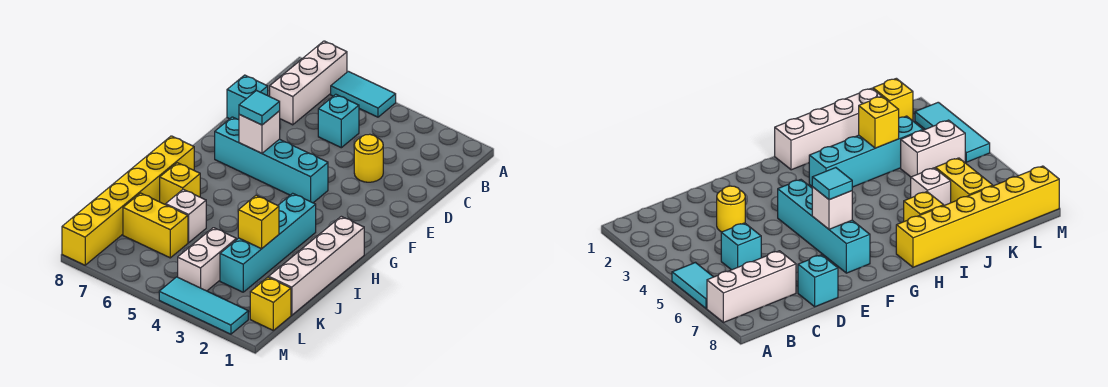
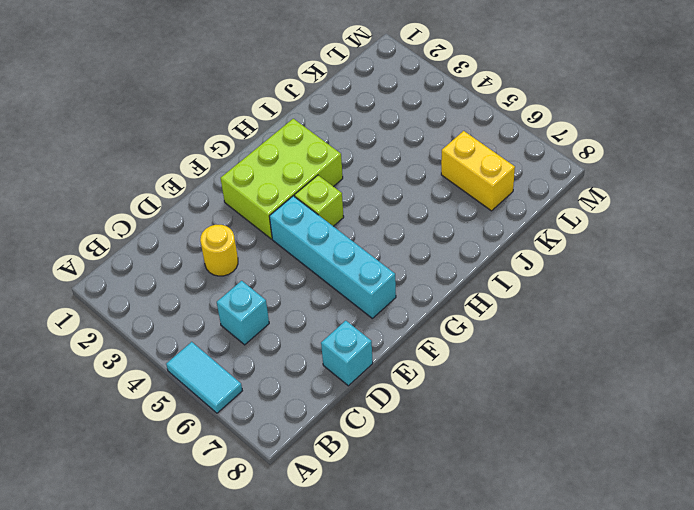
lime 2x3 brick [221,119,343,239] -> cyan 1x4 brick [220,193,316,292]
lime 1x1 brick [295,175,344,226] -> none
none -> white 1x3 brick [270,41,347,125]
none -> white 1x4 brick [269,216,364,315]
none -> yellow 1x6 brick [62,136,194,265]

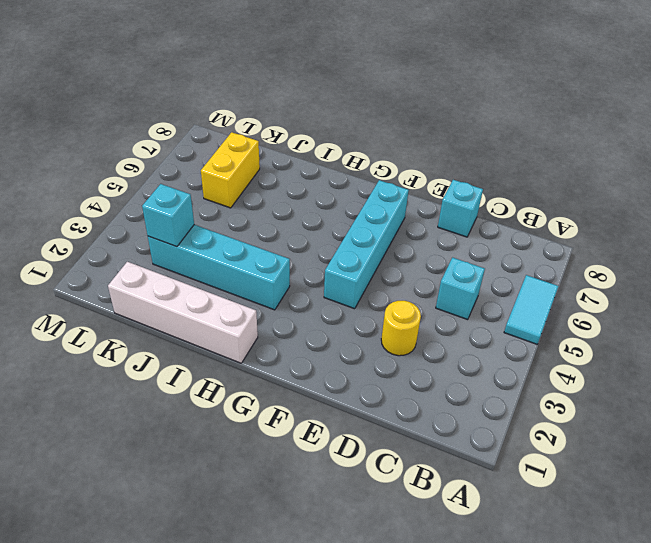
cyan 1x1 brick [142,184,194,247] -> none
none -> white 1x3 brick [270,41,347,125]
none -> yellow 1x6 brick [62,136,194,265]
none -> yellow 1x1 brick [160,163,200,205]

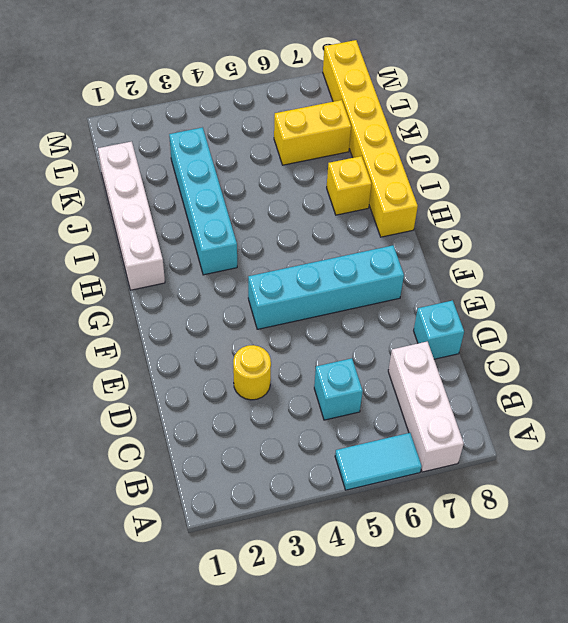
none -> white 1x1 brick [166,189,206,243]
none -> white 1x2 brick [178,228,236,291]
none -> yellow 1x1 brick [250,277,291,330]

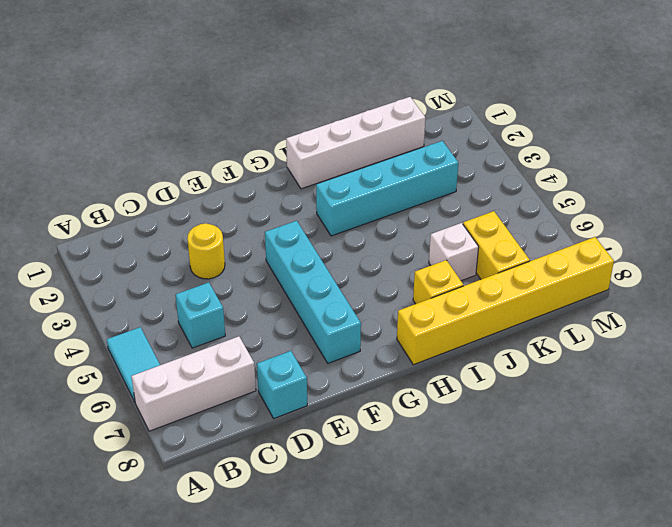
none -> white 1x2 brick [178,228,236,291]
none -> yellow 1x1 brick [250,277,291,330]
none -> cyan 1x3 tile [159,277,248,334]

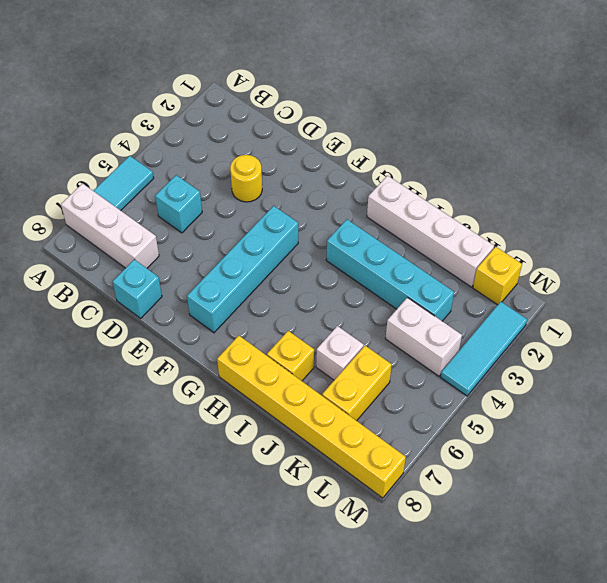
none -> white 1x1 brick [239,111,280,153]
none -> yellow 1x1 brick [238,195,279,249]
none -> cyan 1x1 tile [239,91,280,125]

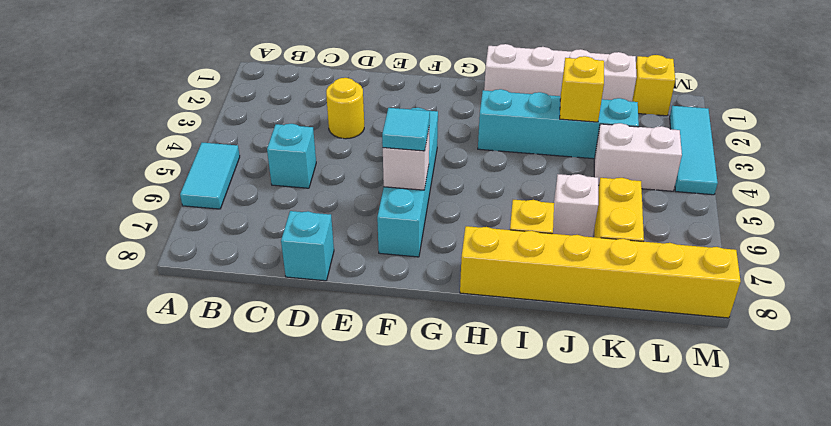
none -> white 1x3 brick [270,41,347,125]

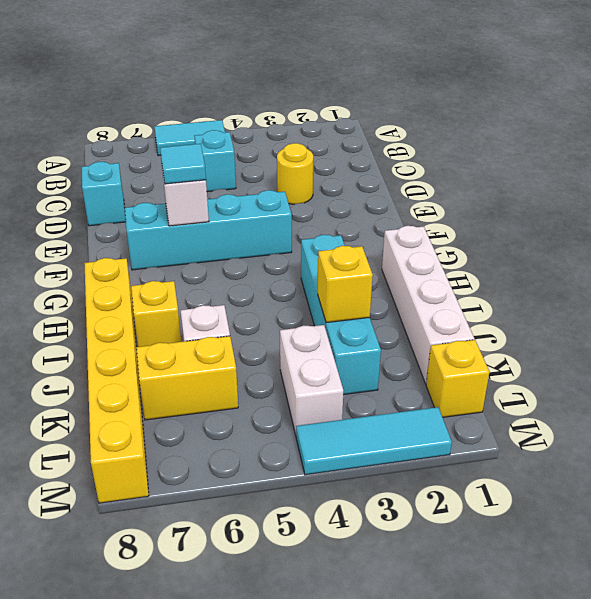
none -> white 1x3 brick [270,41,347,125]

